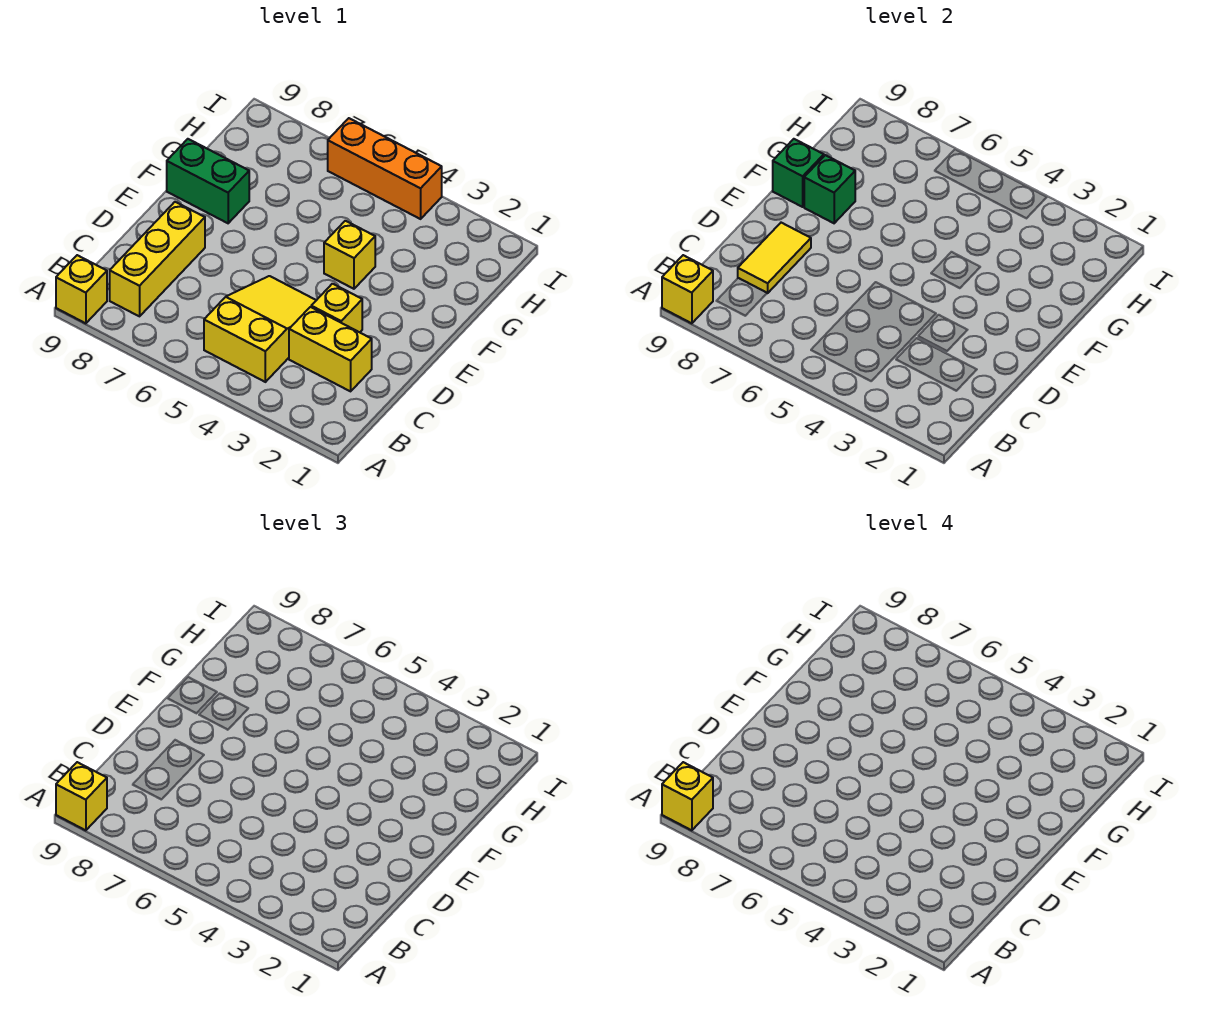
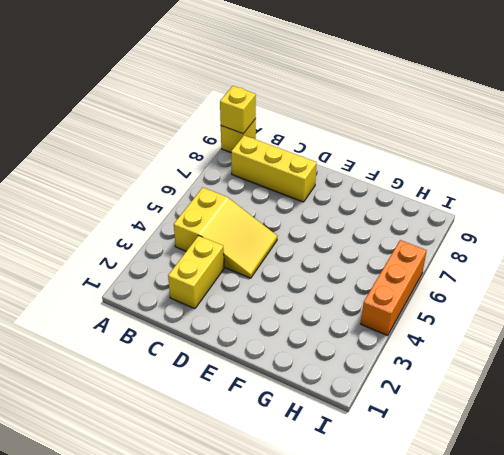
none -> yellow 1x1 brick [311,284,362,332]
none -> yellow 1x1 brick [324,221,375,289]
none -> green 1x2 brick [167,139,249,223]

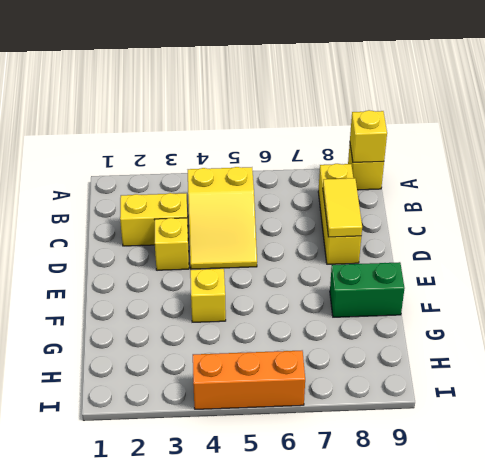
none -> green 1x1 brick [804,155,855,223]
none -> green 1x1 brick [773,139,824,207]
none -> yellow 1x1 brick [56,762,107,830]

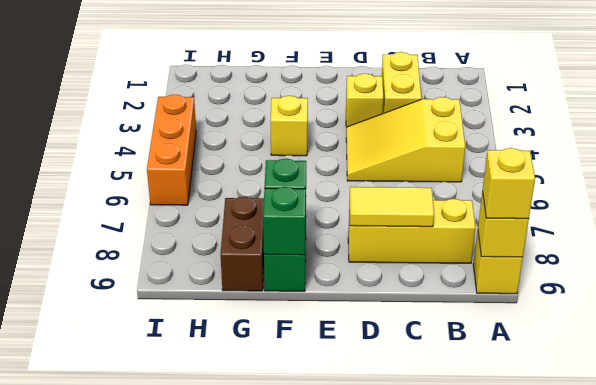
brown 1x2 brick [221,197,264,291] -> none
none -> yellow 1x1 brick [662,762,713,830]

